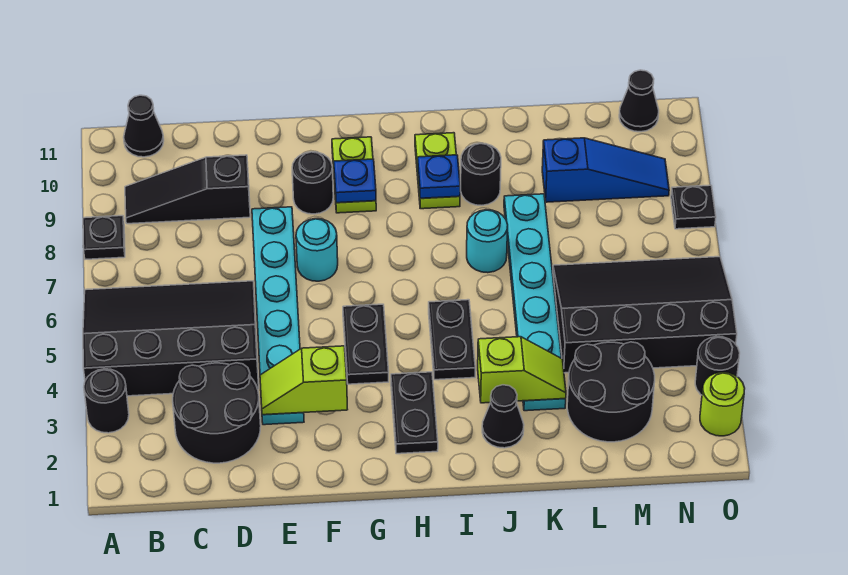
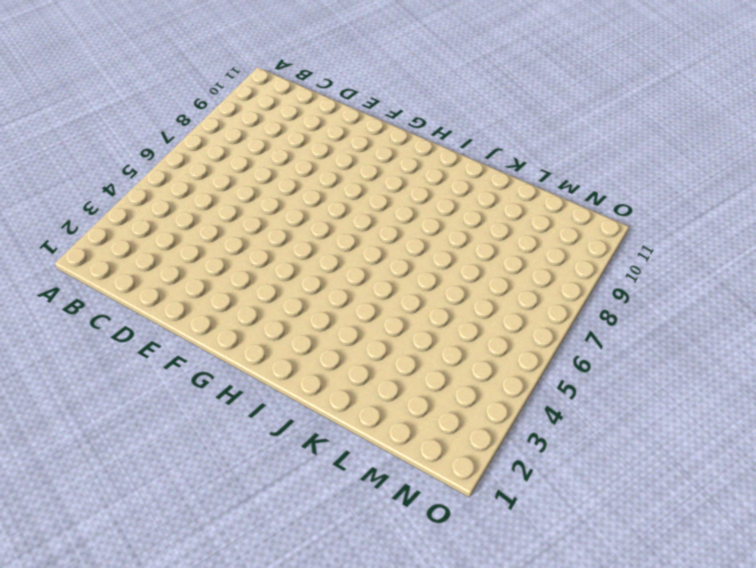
none -> black 1x1 round brick [84,369,129,433]
none -> black 3x4 slope [83,281,259,396]
none -> black 1x1 plate [83,216,125,259]

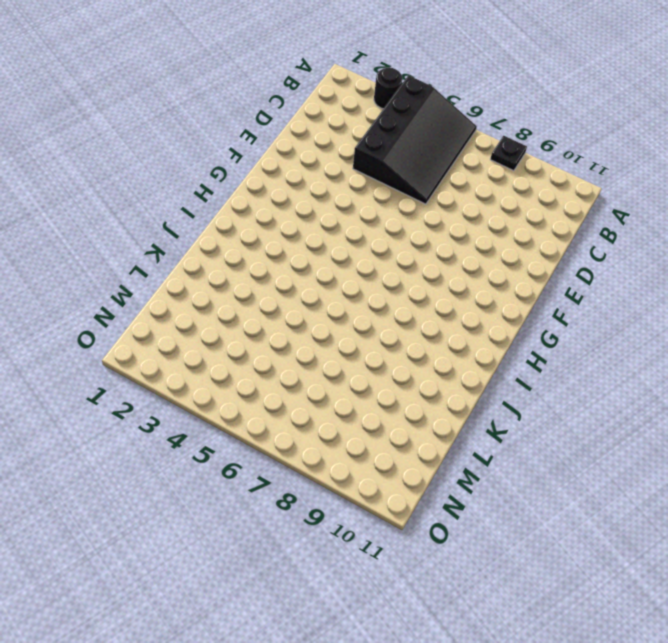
none -> black 1x3 slope [125,155,250,224]
none -> black 1x1 cone [124,95,164,157]
none -> black 2x2 round brick [173,363,261,463]

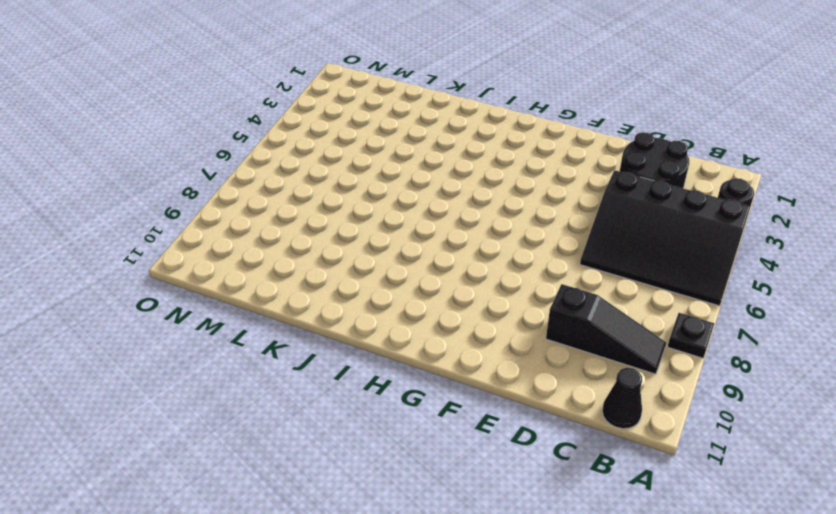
none -> cyan 1x6 plate [252,207,304,425]
none -> cyan 1x1 round brick [296,219,338,281]
none -> black 1x1 round brick [292,152,333,214]

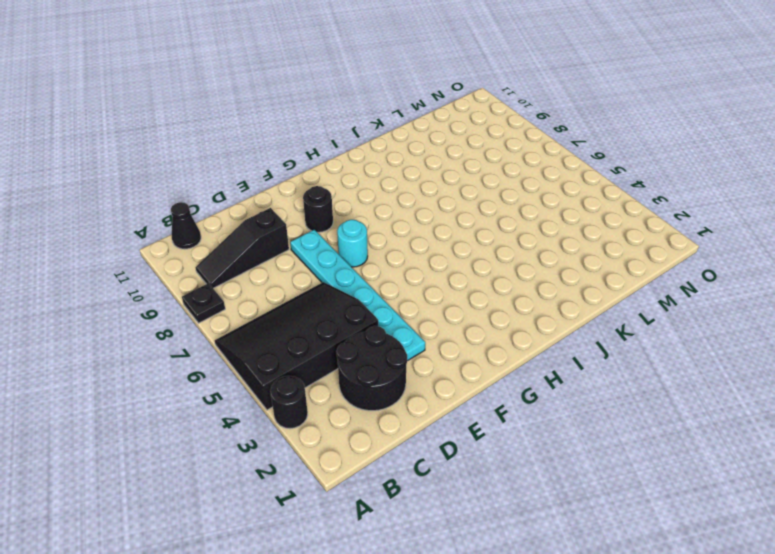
none -> black 1x2 plate [343,304,389,384]
none -> lime 1x2 plate [332,137,376,213]
none -> black 1x2 plate [391,372,438,454]

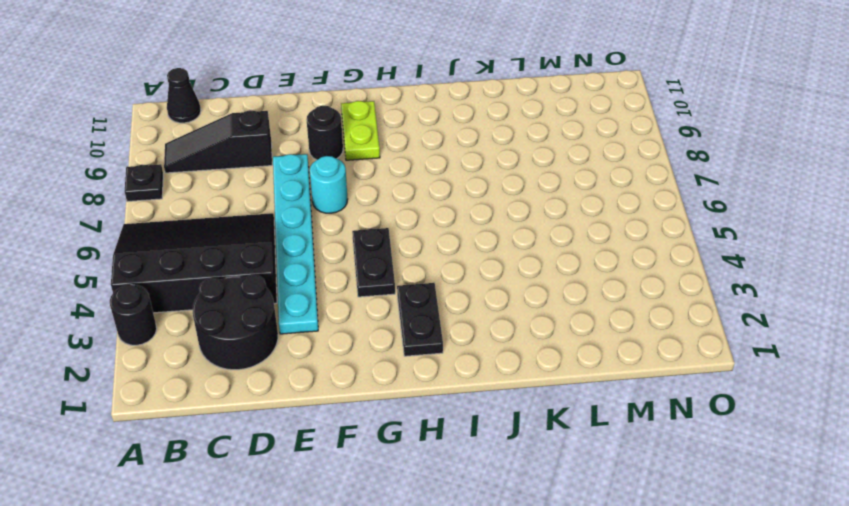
none -> black 1x2 plate [429,300,475,380]
none -> lime 1x2 plate [415,133,460,209]
none -> black 1x1 cone [482,385,524,448]

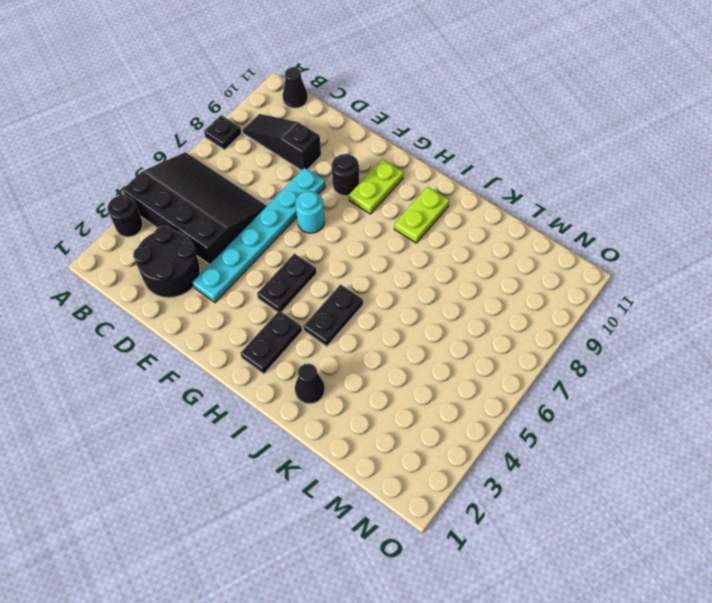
none -> cyan 1x1 round brick [467,210,508,273]
none -> black 1x1 round brick [461,143,501,205]
none -> cyan 1x6 plate [504,194,566,411]

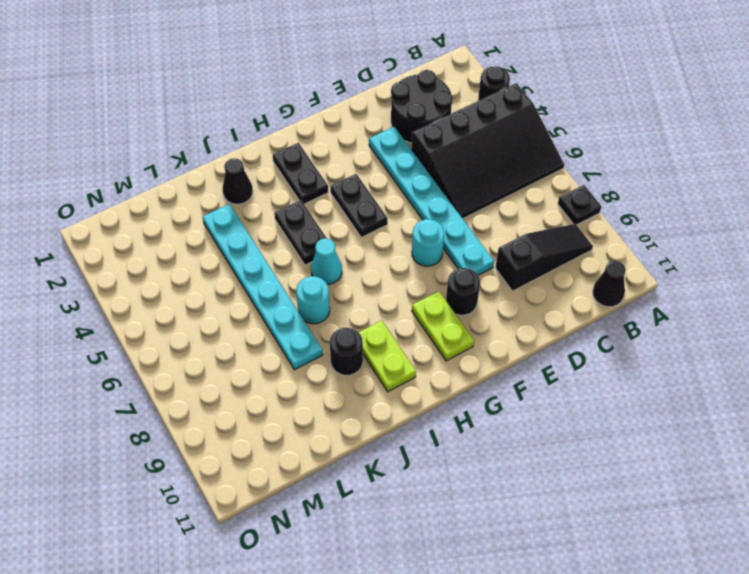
cyan 1x1 cone [311,238,342,284] -> none
none -> black 2x2 round brick [567,342,655,442]
none -> black 3x4 slope [553,257,737,373]
none -> blue 1x3 slope [542,138,669,202]

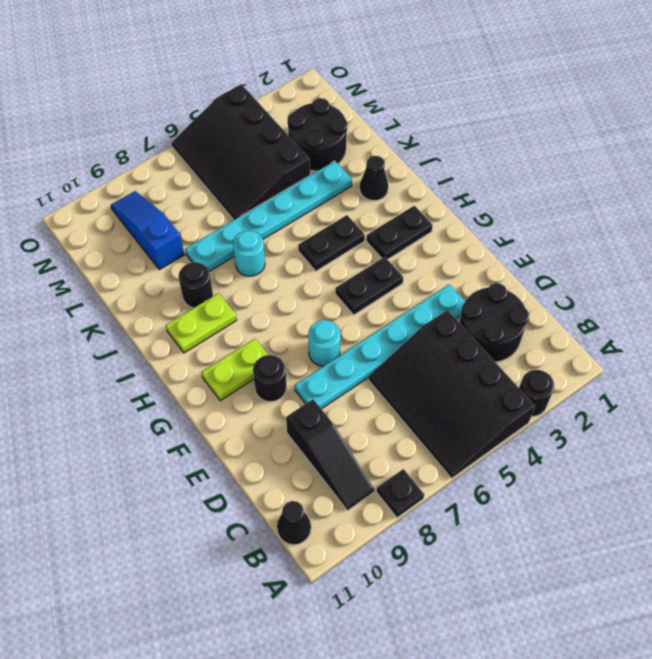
none -> black 1x1 cone [619,70,659,132]
none -> lime 1x1 round brick [700,372,745,436]
none -> black 1x1 round brick [695,337,740,395]

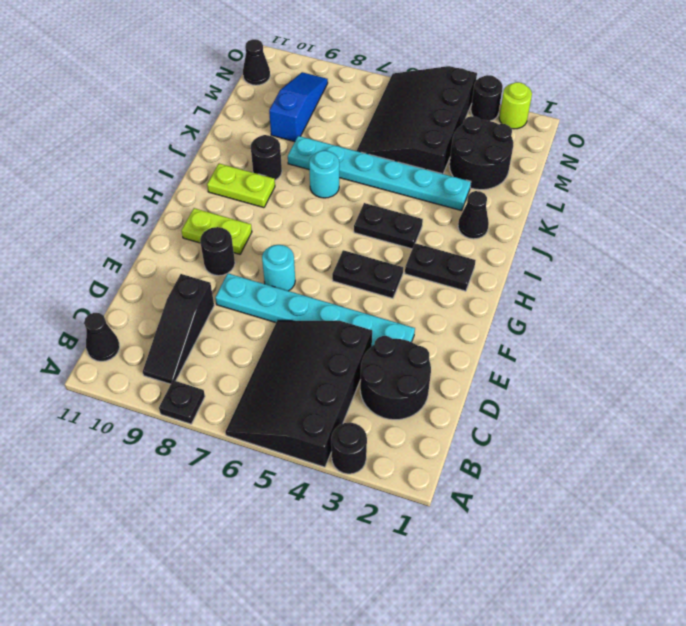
none -> black 1x1 plate [671,185,716,229]
none -> lime 1x2 slope [260,346,348,415]
none -> blue 1x1 plate [334,159,376,203]

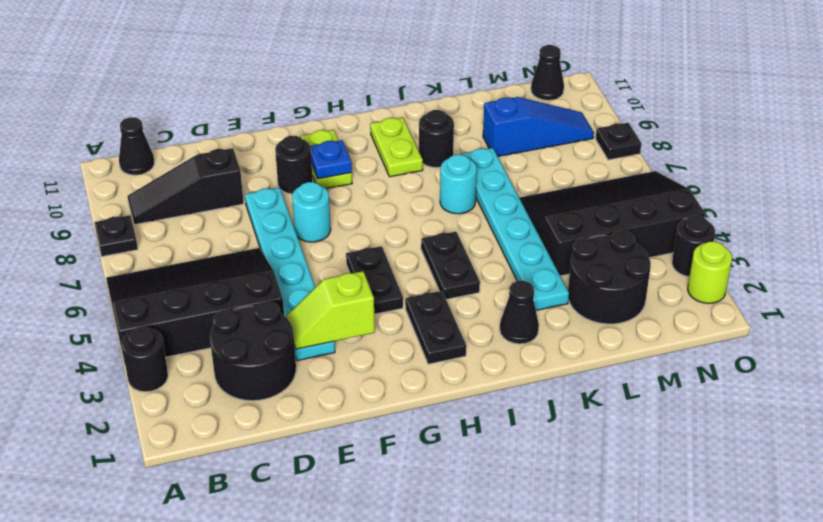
none -> blue 1x1 plate [418,155,460,198]
none -> lime 1x2 slope [478,337,566,403]

